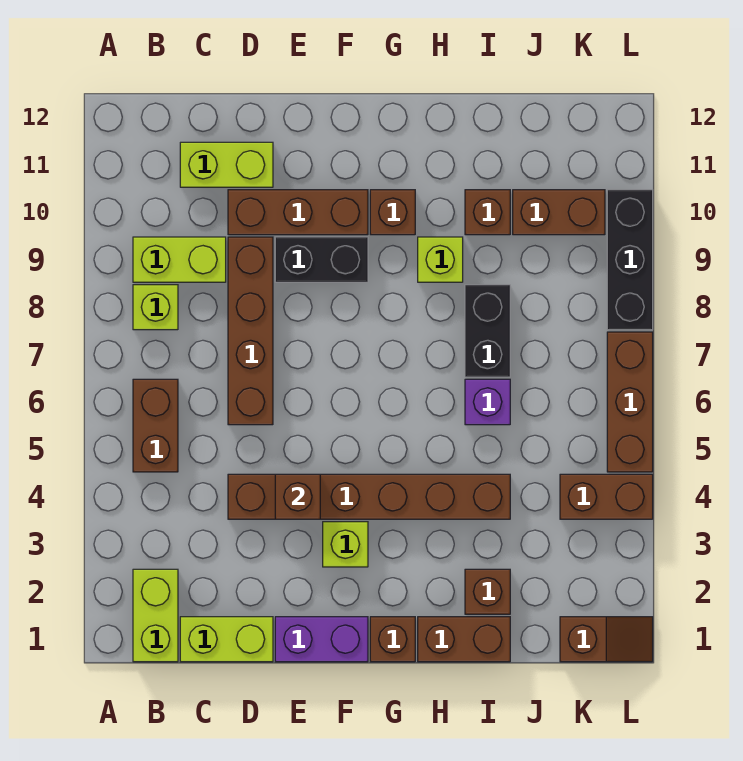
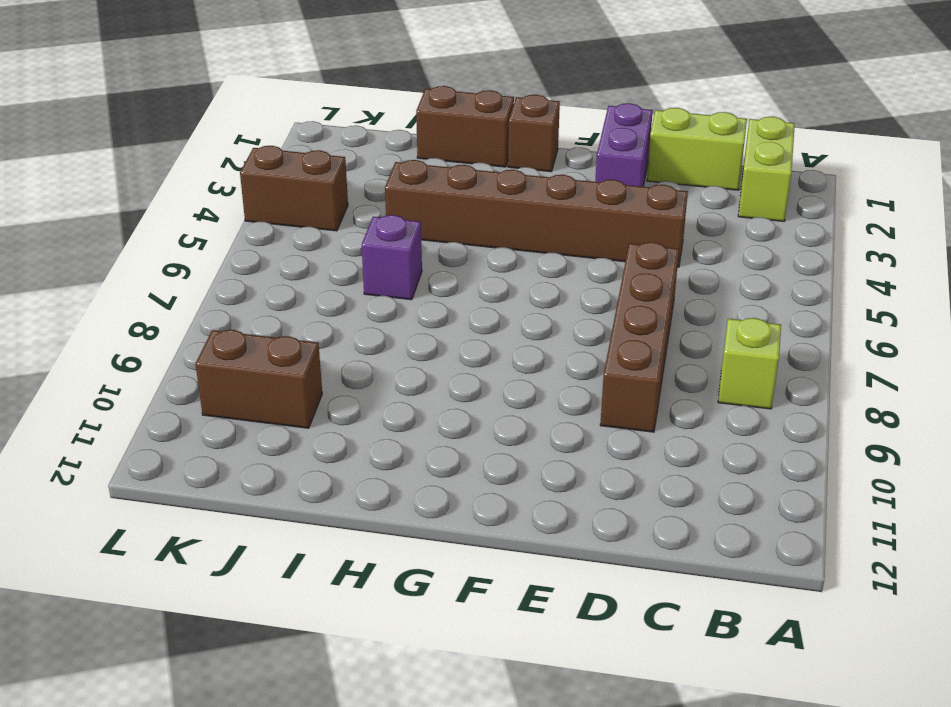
purple 1x2 brick [595,103,653,187] -> purple 1x2 brick turned to [275,617,368,662]
none -> brown 1x2 brick [133,379,178,472]
none -> lime 1x2 brick [133,237,226,282]
none -> lime 1x2 brick [180,142,273,187]

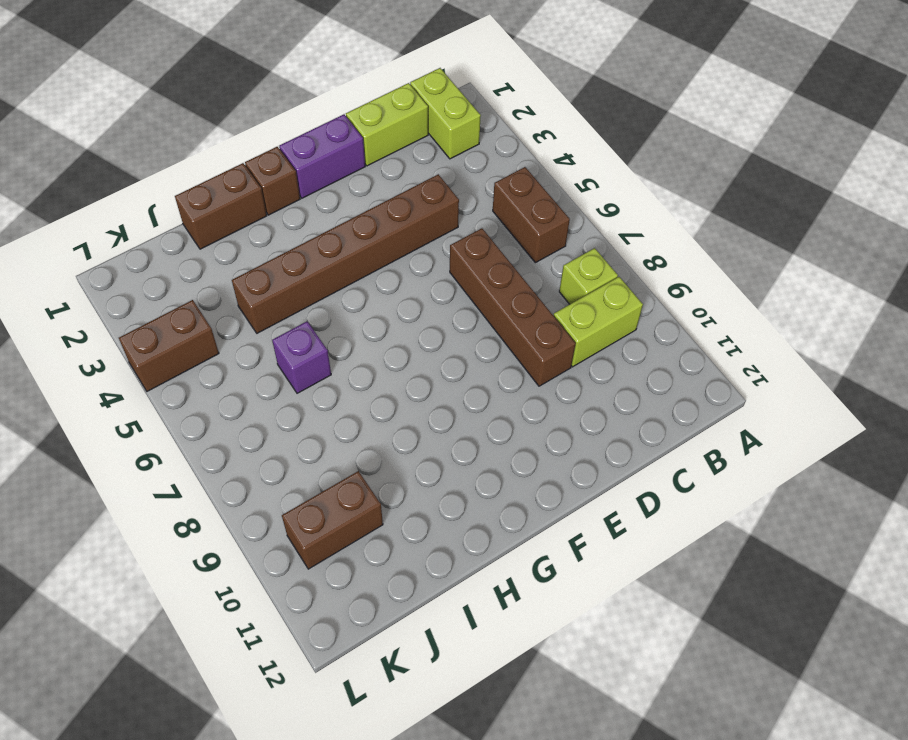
none -> lime 1x2 brick [180,142,273,187]
none -> brown 1x3 brick [228,190,368,235]
none -> black 1x2 brick [275,237,368,282]

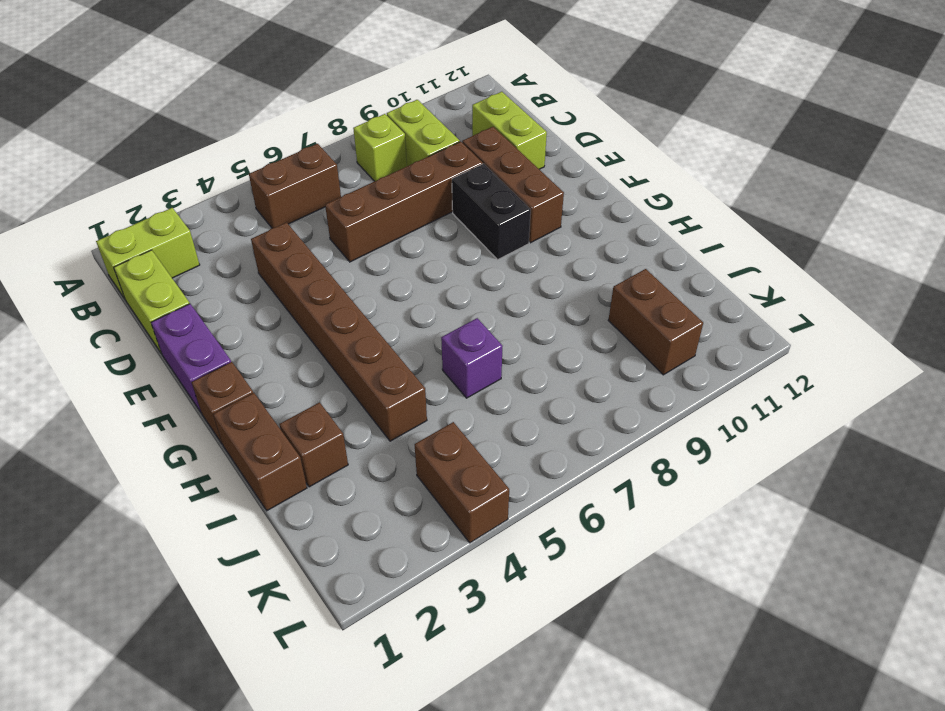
none -> lime 1x1 brick [323,522,368,567]
none -> brown 1x1 brick [370,190,415,235]
none -> lime 1x1 brick [418,237,463,282]

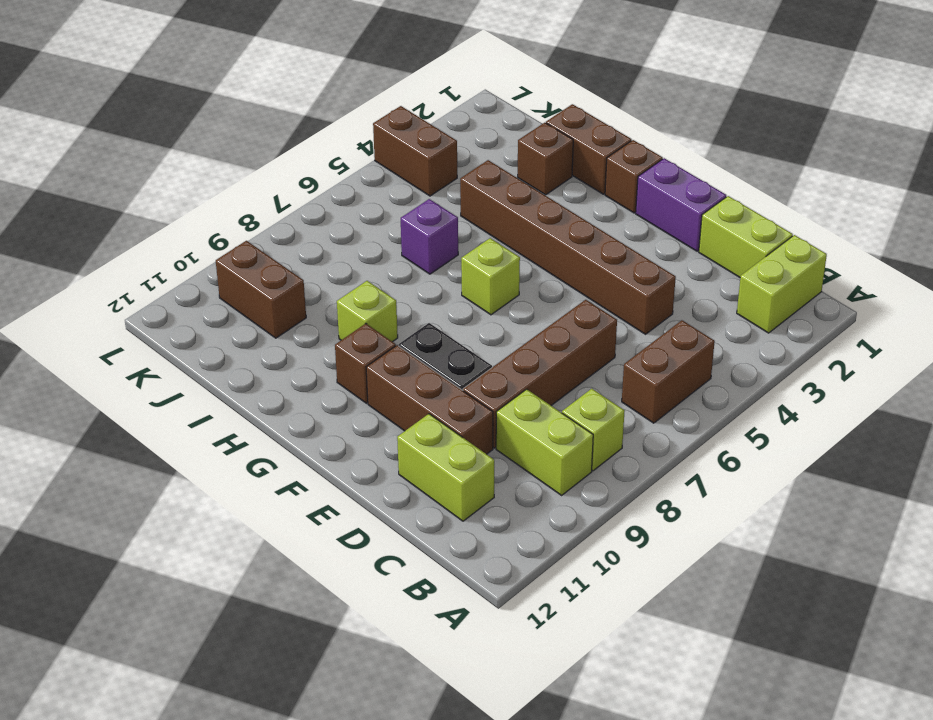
lime 1x1 brick [461,238,520,315] -> lime 1x1 brick moved to [323,522,368,567]
none -> black 1x2 brick [465,285,510,377]
none -> brown 1x1 brick [465,190,510,235]
none -> brown 1x2 slope [560,617,653,662]

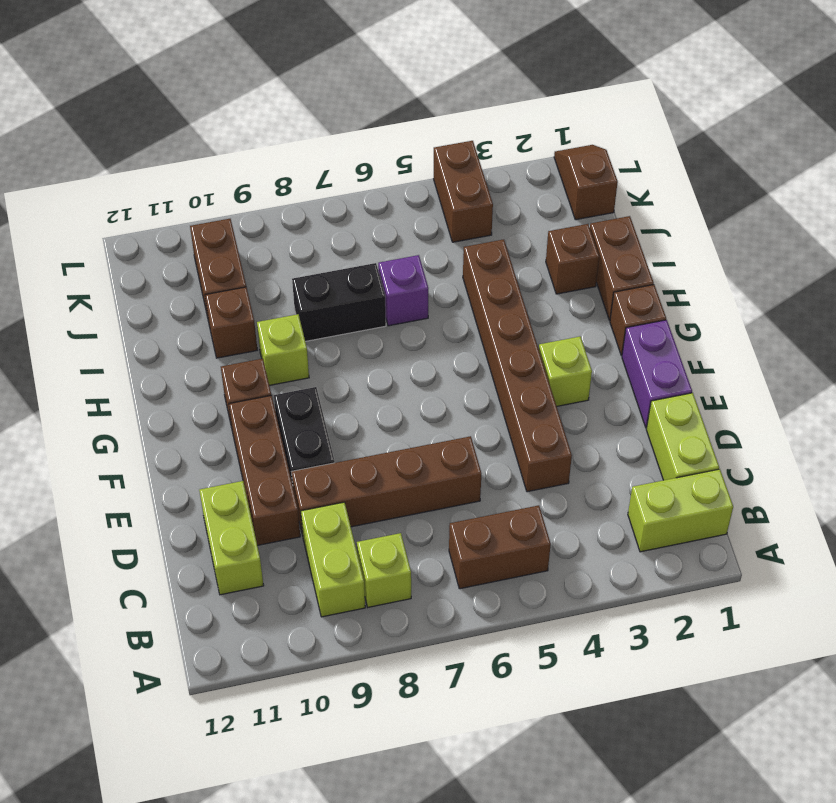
none -> brown 1x3 brick [607,332,653,472]
none -> black 1x3 brick [607,190,653,330]
none -> brown 1x1 brick [275,474,320,519]

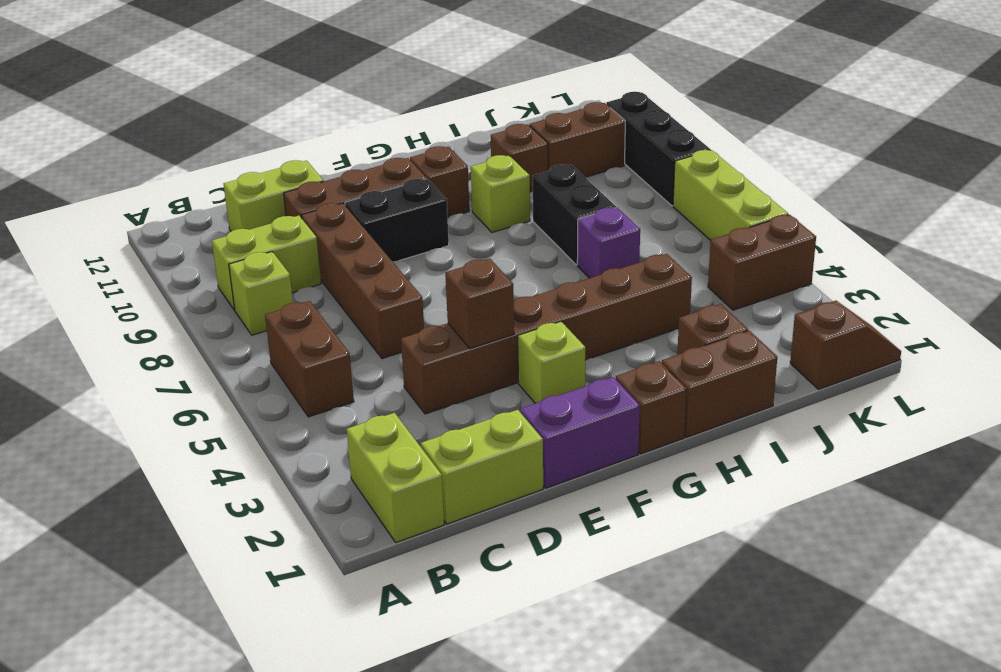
lime 1x3 brick [673,150,788,240] -> brown 1x3 brick [607,332,653,472]

